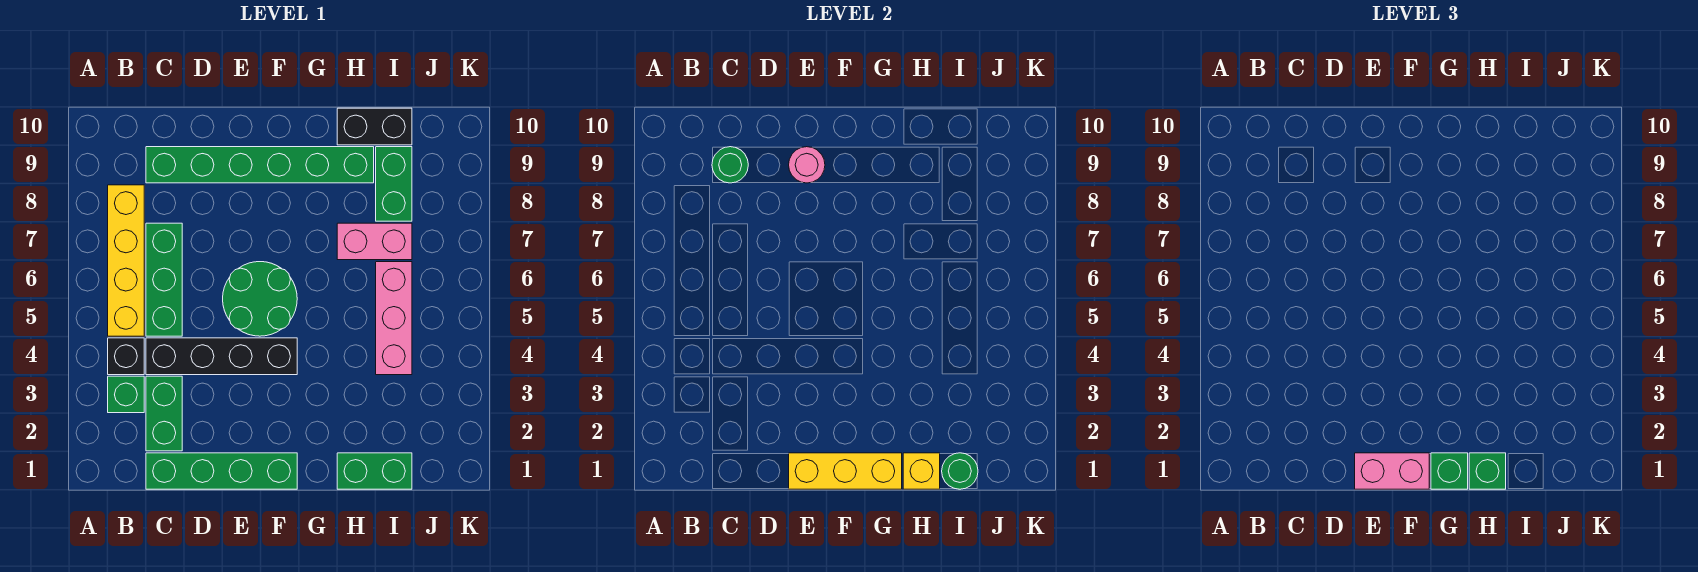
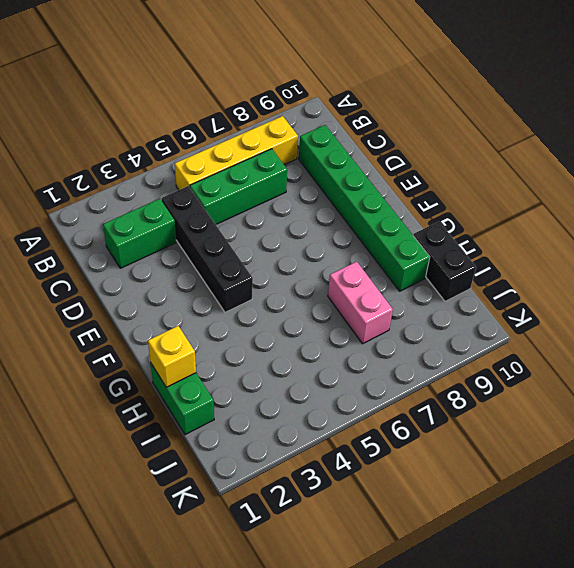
none -> green 1x1 brick [108,376,144,413]
none -> black 1x1 brick [108,338,144,375]
none -> green 1x4 brick [146,453,297,489]

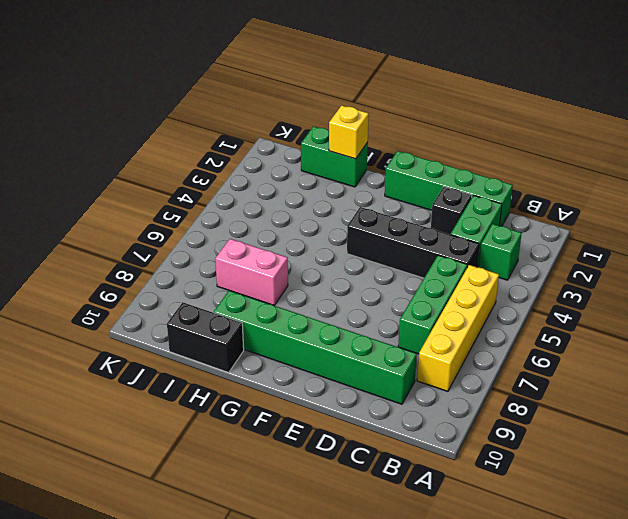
black 1x1 brick [431,187,472,235] -> black 1x1 brick moved to [108,338,144,375]
none -> green 2x2 round brick [223,262,297,336]
none -> pink 1x3 brick [376,262,412,375]
none -> green 1x2 brick [376,147,412,221]

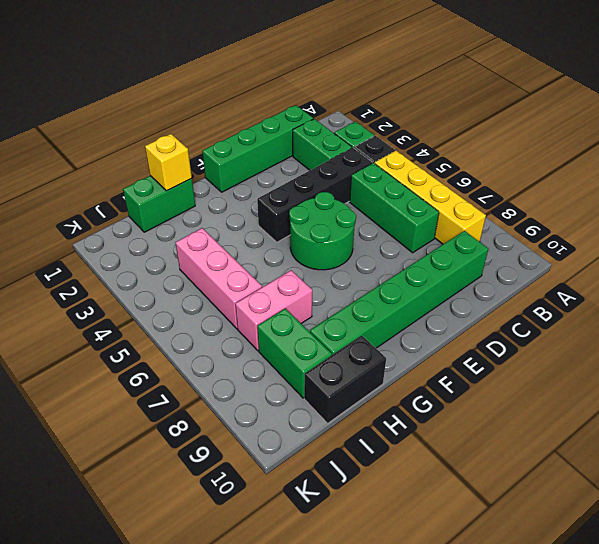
none -> green 1x1 round brick [712,147,748,183]
none -> yellow 1x3 brick [789,453,902,489]
none -> pink 1x1 round brick [789,147,825,183]

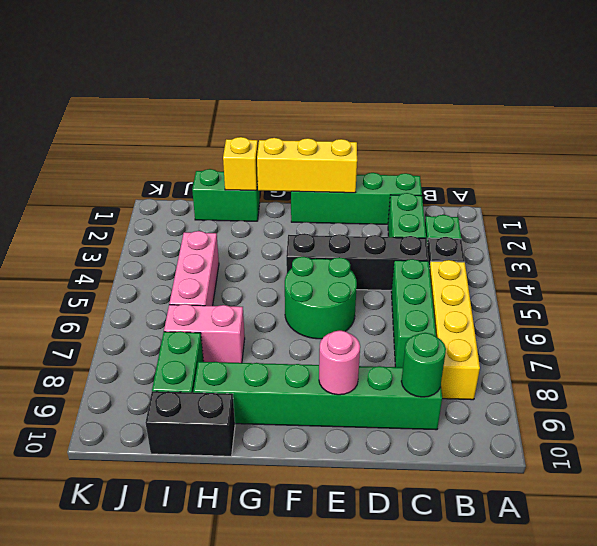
none -> green 1x1 round brick [942,453,978,489]
none -> pink 1x2 brick [1355,453,1429,489]
none -> green 1x1 brick [1431,453,1468,489]

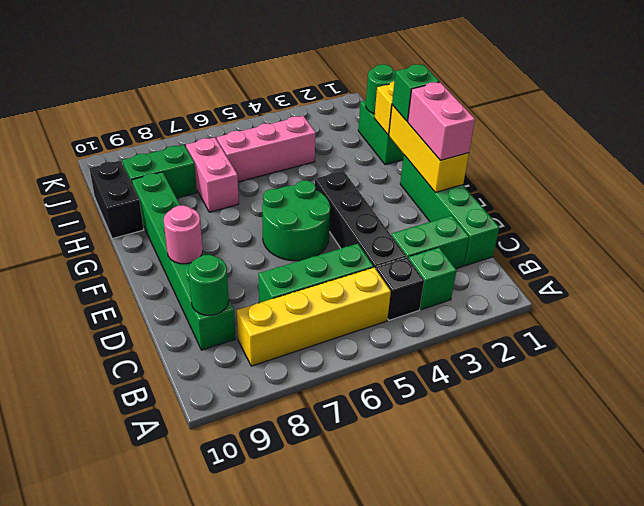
none -> green 1x1 brick [1469,453,1506,489]

